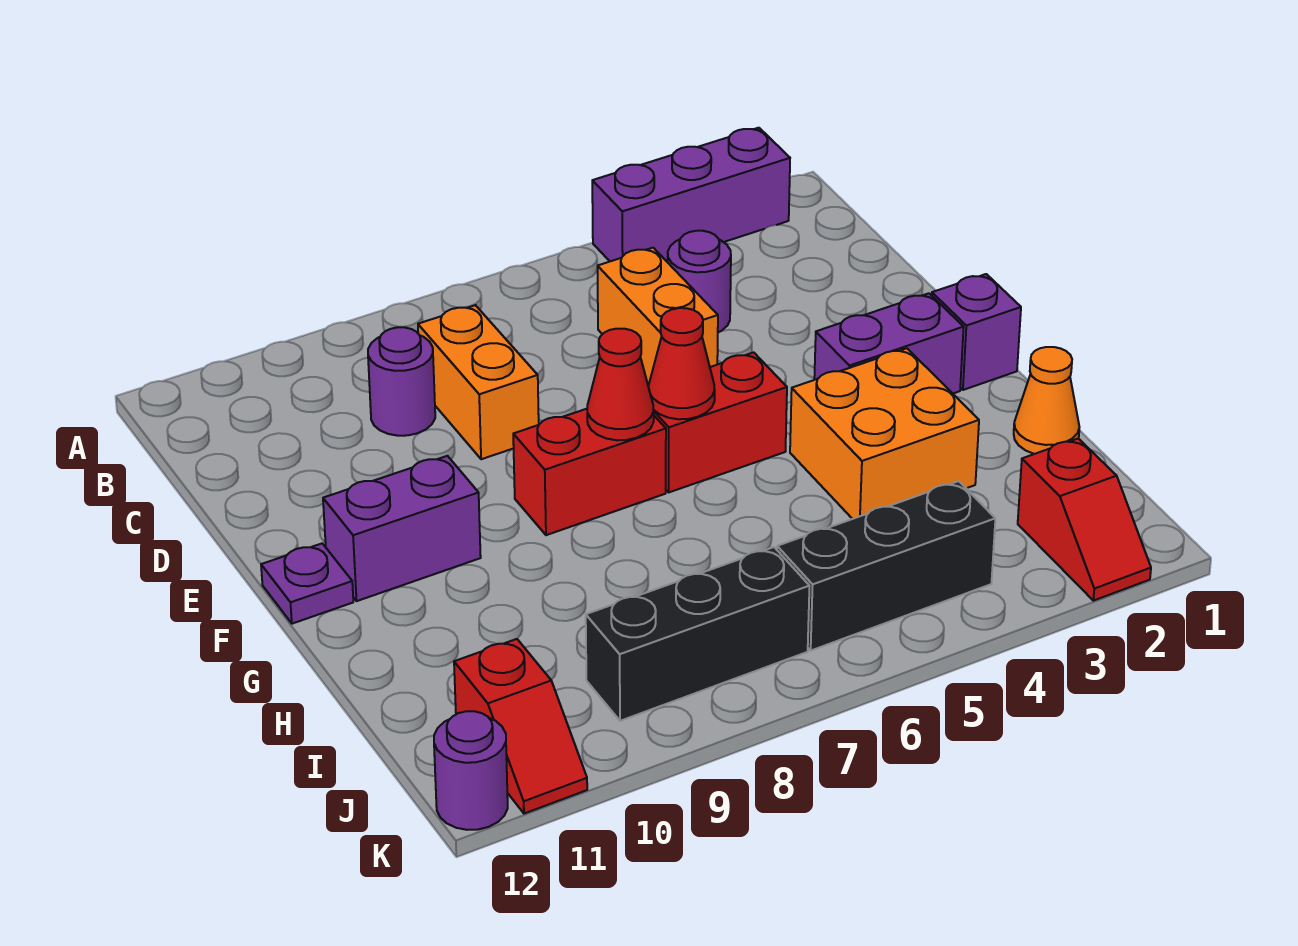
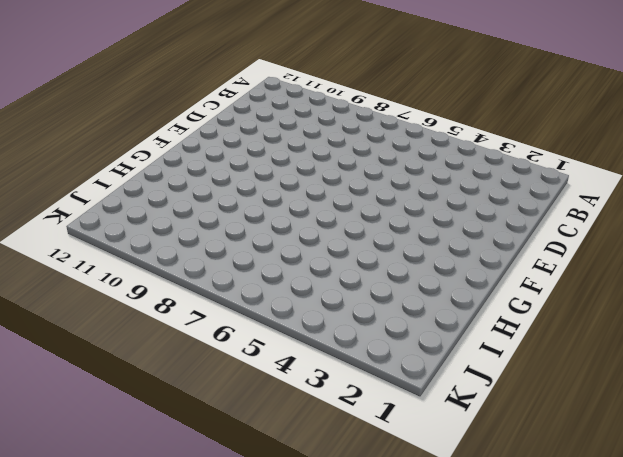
none -> purple 1x3 brick [592,128,790,261]
none -> purple 1x1 round brick [668,231,731,332]
none -> orange 1x2 brick [598,248,718,384]

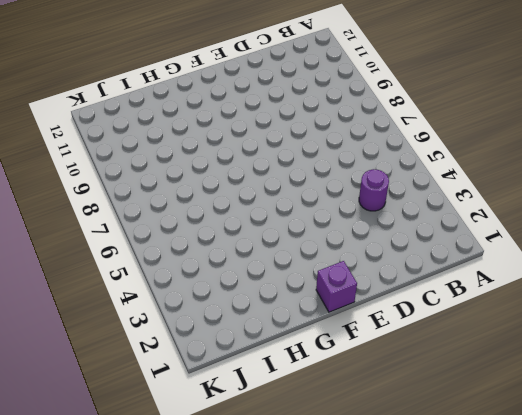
none -> purple 1x3 brick [592,128,790,261]
none -> orange 1x2 brick [598,248,718,384]
none -> orange 1x2 brick [418,305,539,459]

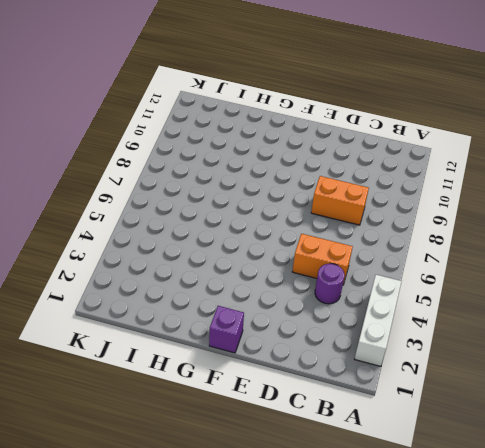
white 1x3 brick [355,275,402,366] -> purple 1x3 brick [592,128,790,261]
none -> purple 1x1 round brick [368,327,435,436]
none -> purple 1x2 brick [814,293,964,393]
none -> red 1x2 brick [654,352,787,492]

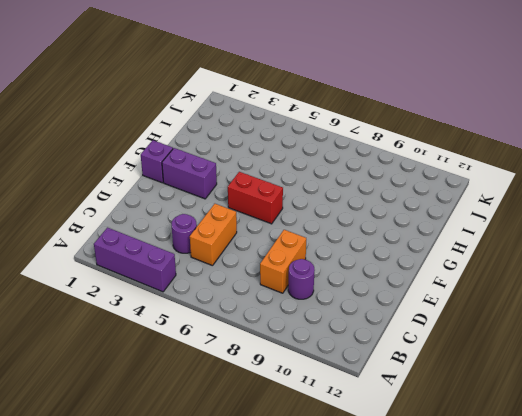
none -> red 1x2 brick [513,409,666,535]
none -> purple 1x2 brick [323,456,481,601]
none -> purple 1x1 plate [261,543,353,624]

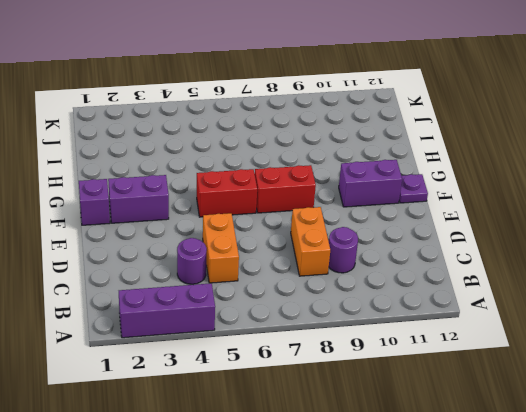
none -> orange 2x2 brick [790,348,979,519]
none -> orange 1x1 cone [1014,347,1079,454]
none -> red 1x2 slope [1018,438,1151,601]

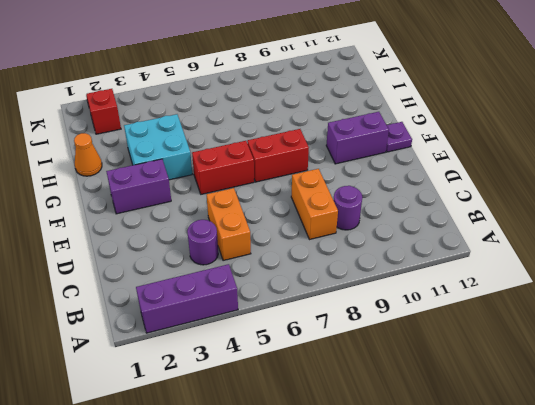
cyan 2x2 brick [124,114,192,180] -> orange 2x2 brick [790,348,979,519]
none -> purple 1x1 brick [932,274,1021,390]
none -> black 1x3 brick [777,481,995,650]
none -> black 1x3 brick [586,547,809,721]

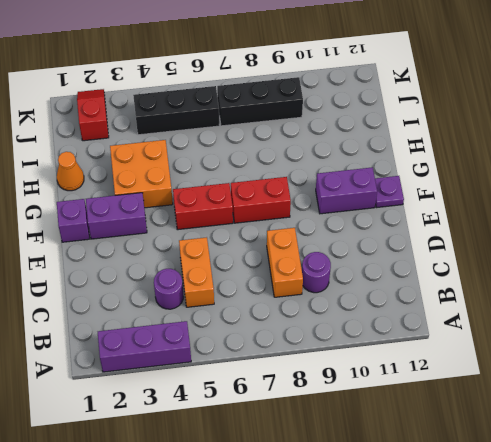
none -> red 1x2 slope [454,639,587,814]
none -> purple 1x1 round brick [434,711,508,830]
none -> red 1x1 cone [649,308,715,419]

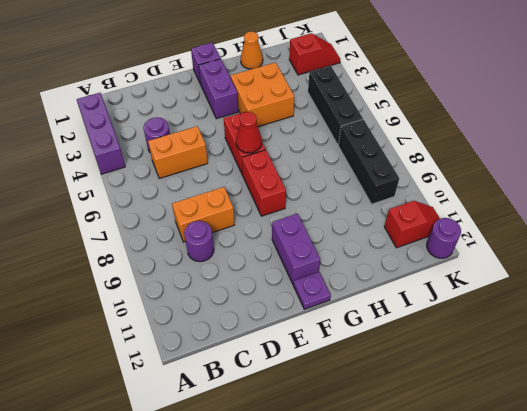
none -> red 1x1 cone [587,329,654,440]

